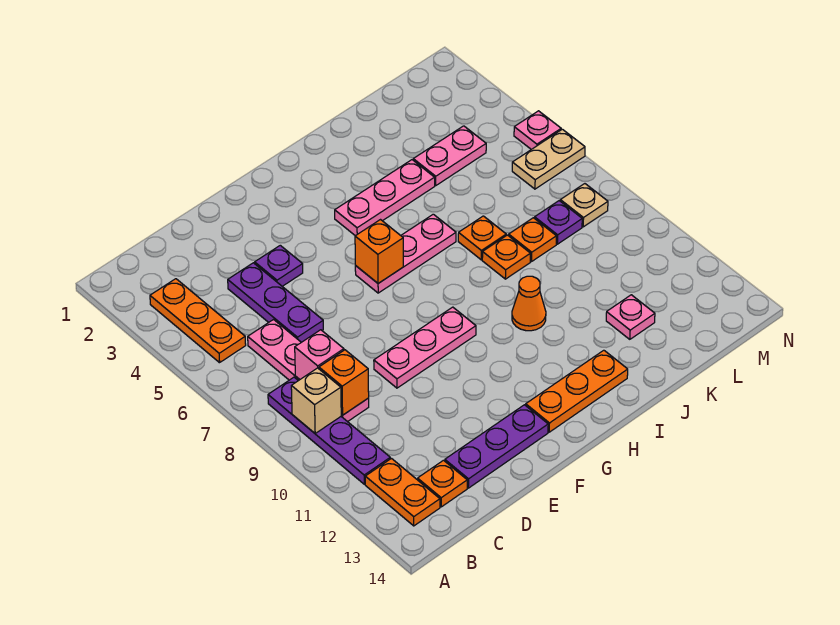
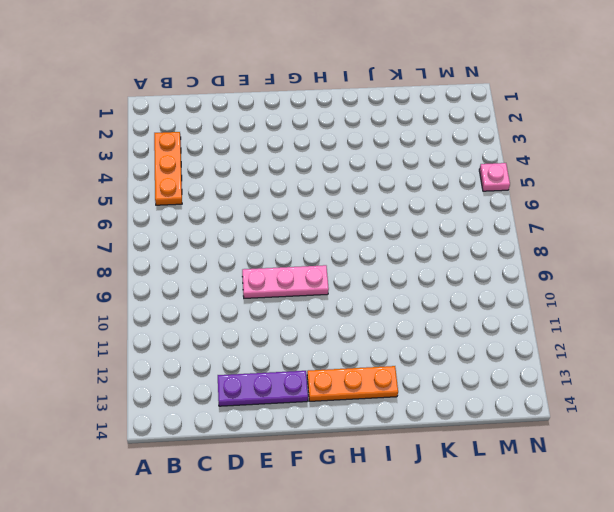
none -> purple 1x4 plate [268,377,390,484]
none -> orange 1x2 plate [365,459,440,526]
none -> pink 1x4 plate [248,320,369,422]

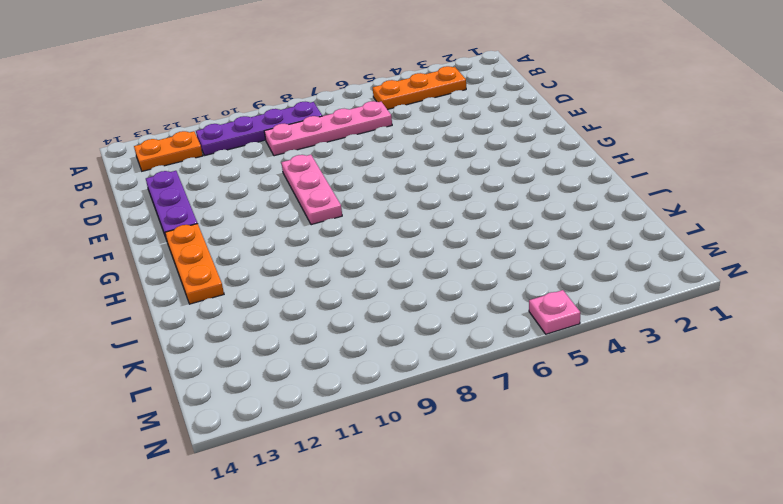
none -> orange 1x1 plate [418,460,467,507]
none -> purple 1x3 plate [228,263,323,342]
none -> purple 1x1 plate [255,245,303,286]

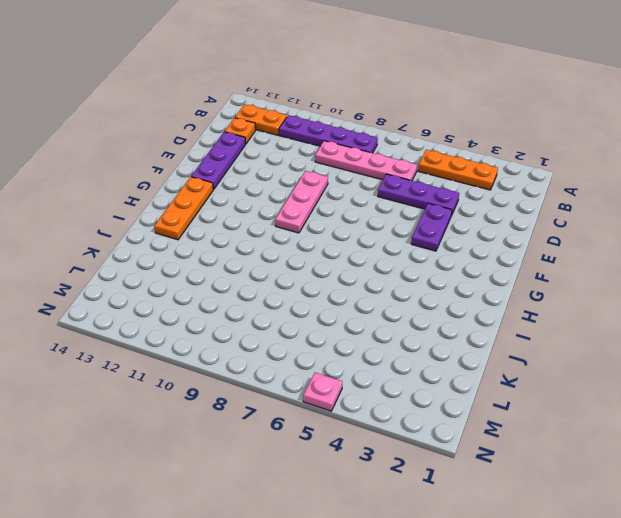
purple 1x2 plate [411,203,452,251] -> purple 1x1 plate [255,245,303,286]
none -> pink 1x3 plate [355,214,456,293]
none -> pink 1x3 plate [335,160,435,236]
none -> orange 1x1 cone [512,276,546,331]

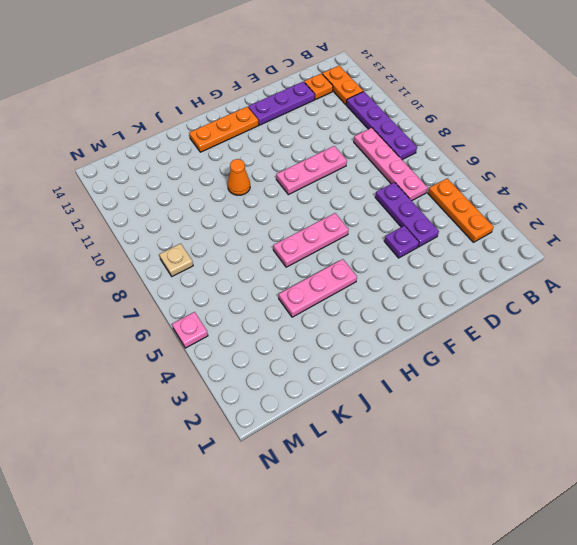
none -> orange 1x1 plate [458,216,506,260]
none -> orange 1x1 plate [482,235,530,279]
none -> pink 1x2 plate [413,126,486,185]

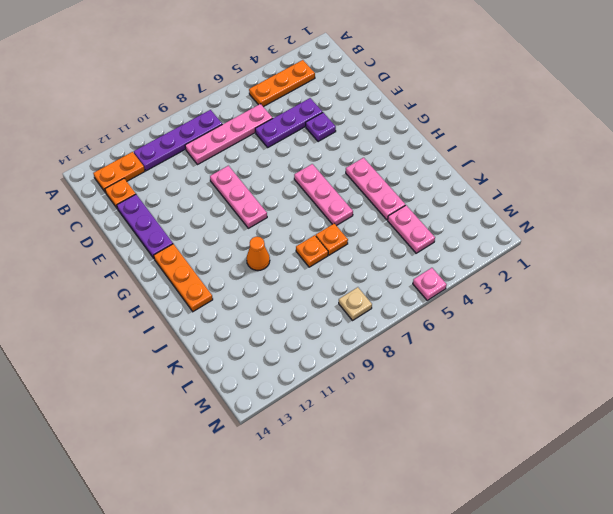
none -> orange 1x1 plate [509,218,556,262]
none -> pink 1x1 plate [606,295,655,339]
none -> purple 1x1 plate [535,201,582,244]

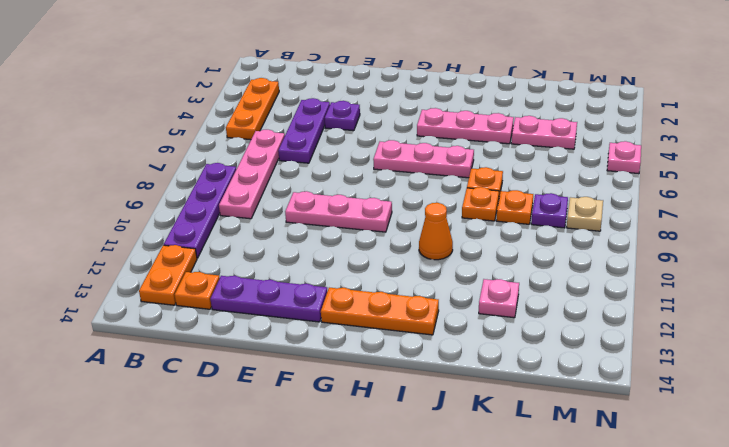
none -> tan 1x2 plate [512,129,585,189]
none -> tan 1x1 brick [291,368,341,433]
none -> pink 1x1 brick [295,330,344,380]

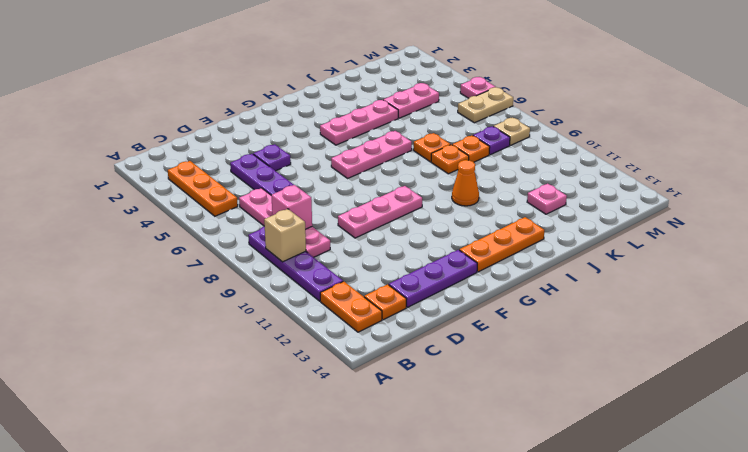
none -> orange 1x1 brick [319,350,369,415]
none -> orange 1x1 brick [355,220,403,283]

